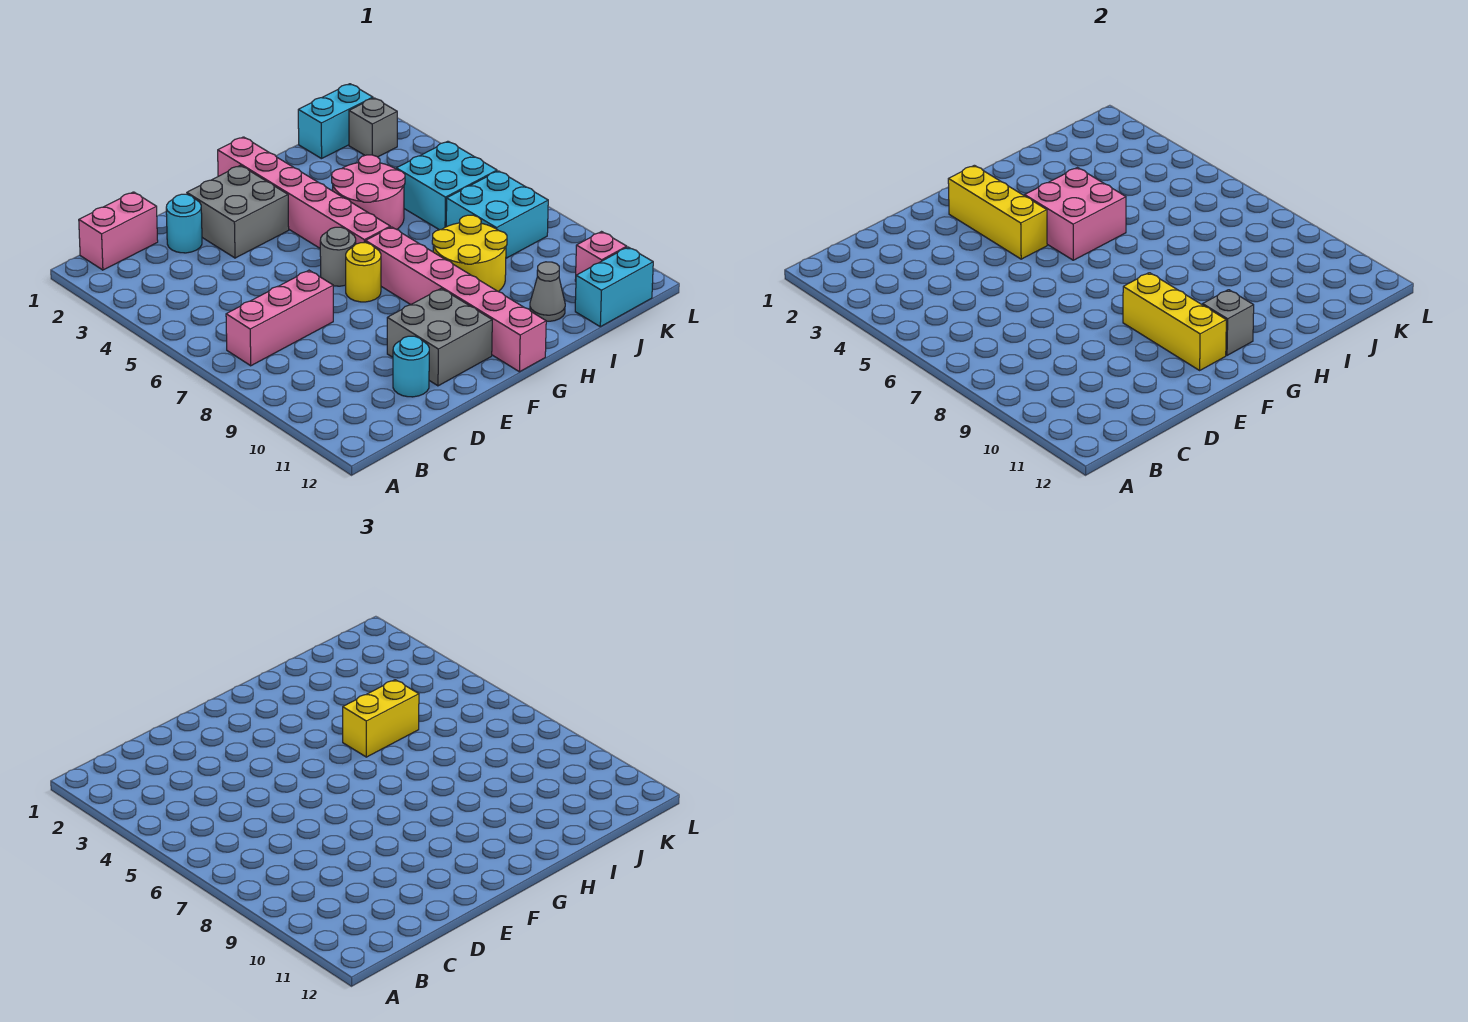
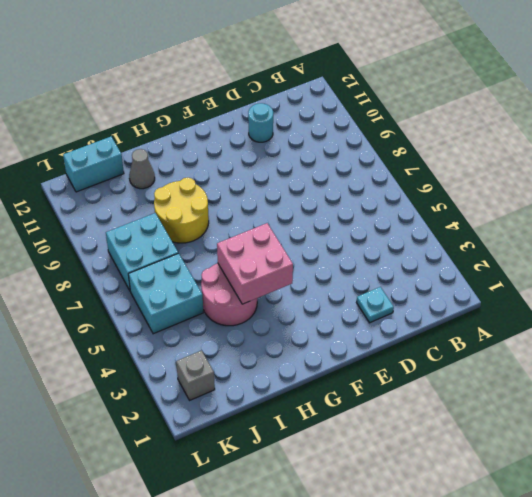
cyan 1x1 plate [357,287,394,323] -> cyan 1x1 round brick [166,194,202,253]
none -> pink 1x2 brick [79,192,158,270]
none -> pink 1x3 brick [226,270,333,366]
none -> grey 2x2 brick [187,165,289,258]

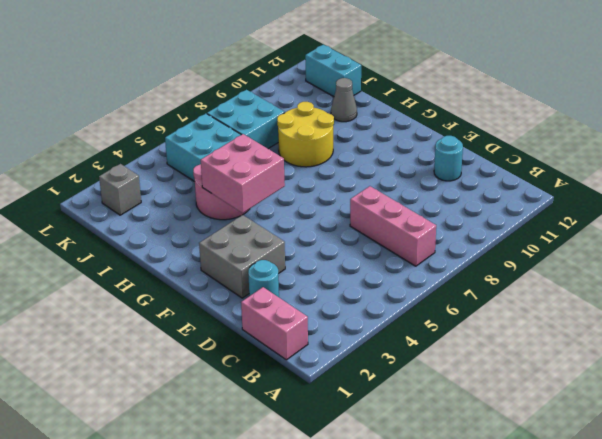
none -> grey 2x2 brick [387,288,492,386]
none -> grey 1x1 round brick [320,227,356,286]
none -> yellow 1x1 round brick [346,243,381,302]

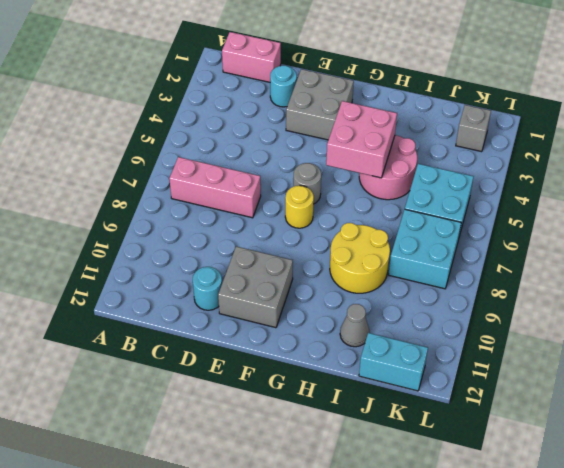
none -> pink 1x6 brick [218,137,390,248]
none -> pink 1x6 brick [366,227,546,372]
none -> cyan 1x2 brick [298,84,373,159]

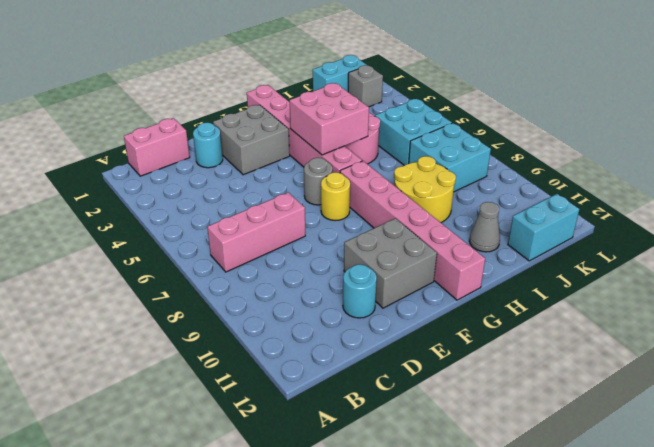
none -> pink 1x1 brick [575,232,627,281]
none -> yellow 1x3 brick [948,165,1047,259]
none -> yellow 1x3 brick [1123,273,1226,370]

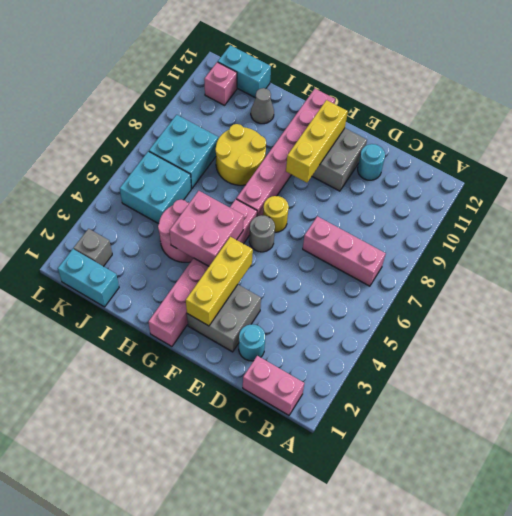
none -> grey 1x1 brick [1203,290,1254,355]
none -> yellow 1x2 brick [343,680,419,757]

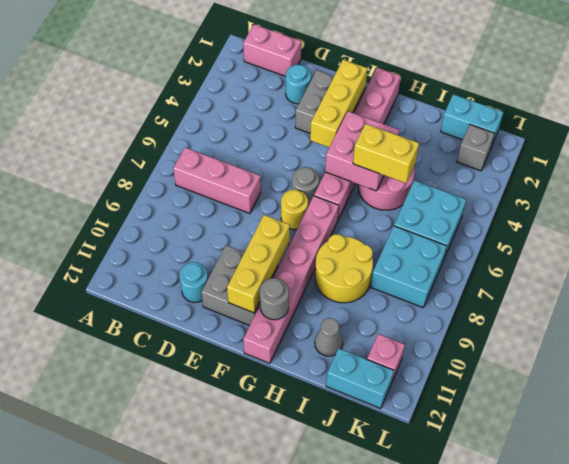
grey 1x1 round brick [260,278,289,320] -> grey 1x1 brick [1203,290,1254,355]

